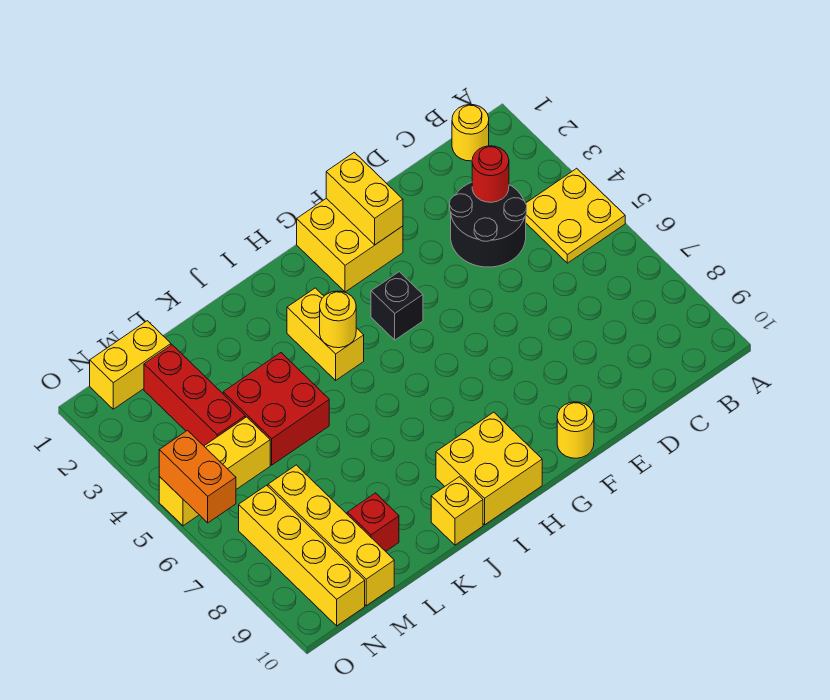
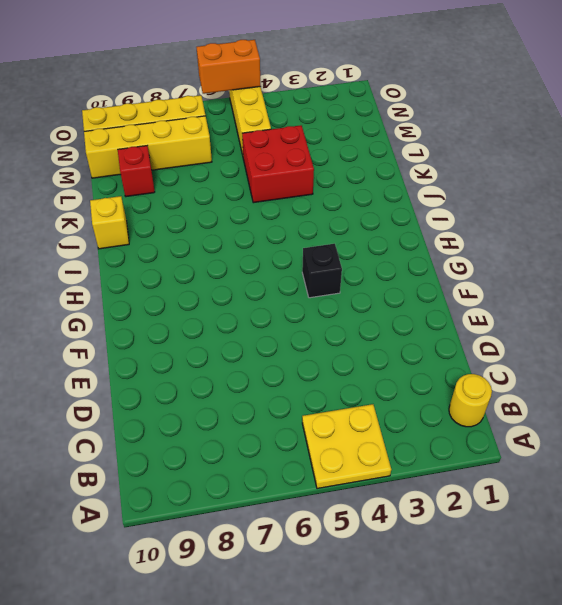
none -> black 2x2 round brick [450,182,527,267]
none -> yellow 2x2 brick [297,198,403,292]
none -> yellow 1x1 round brick [557,402,594,458]

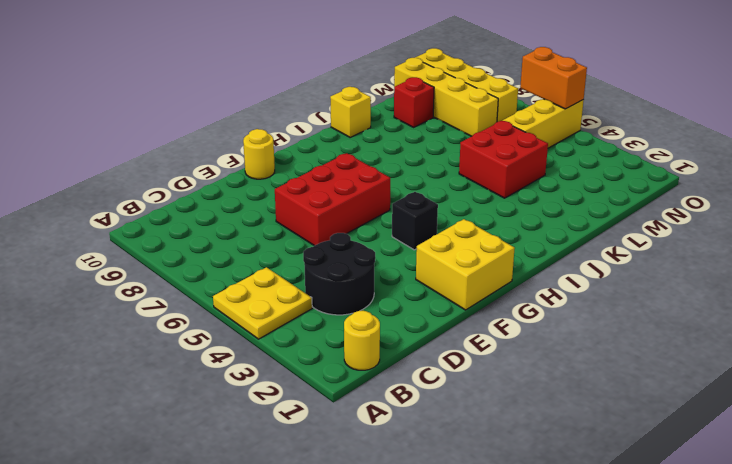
red 2x3 brick [275,153,390,246] -> none
none -> yellow 2x2 brick [436,412,542,525]
none -> yellow 1x2 brick [287,288,364,380]
none -> yellow 1x2 brick [90,321,171,409]

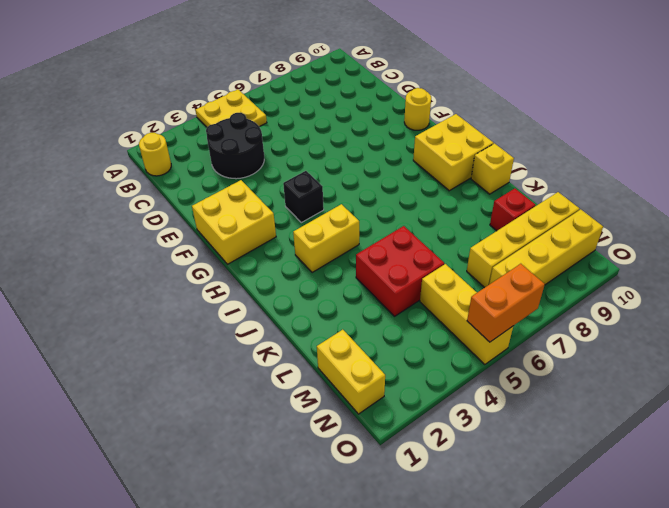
none -> red 1x3 brick [144,345,245,446]
none -> red 1x1 round brick [472,146,509,202]
none -> yellow 1x2 brick [326,152,403,245]

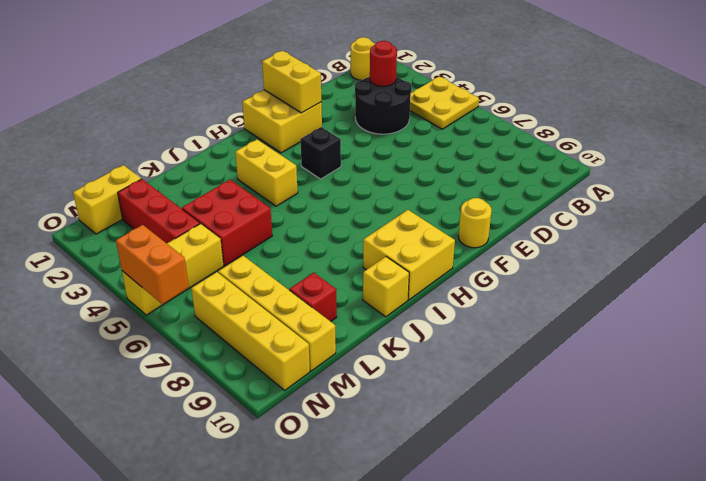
none -> yellow 1x1 round brick [320,291,356,348]

